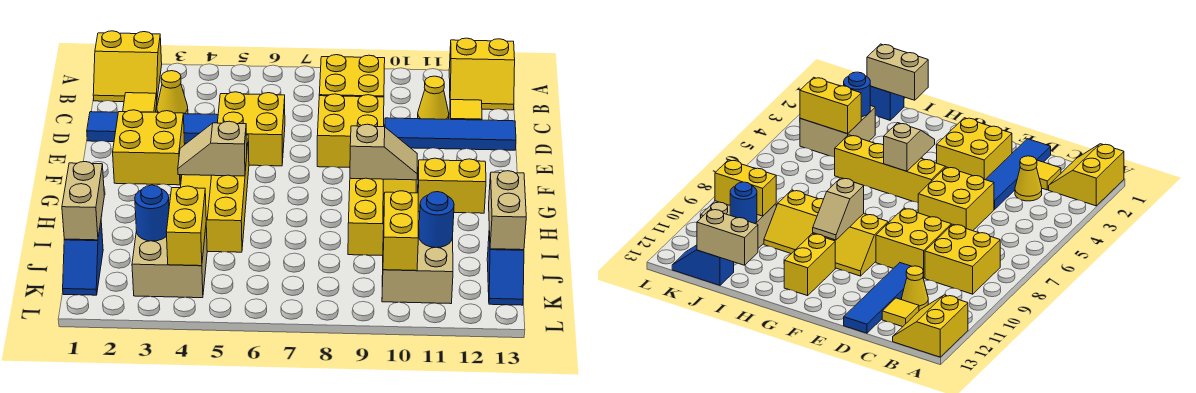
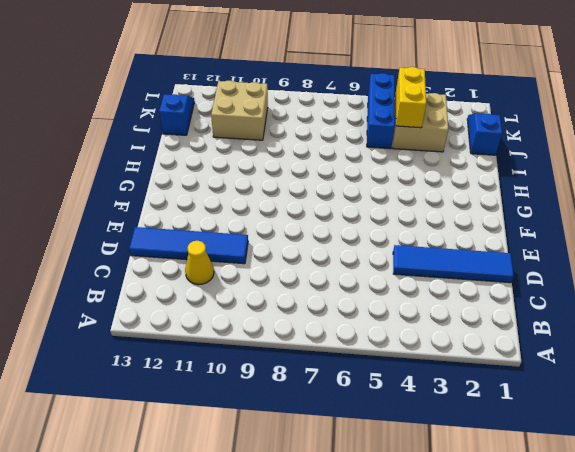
blue 1x3 brick [367,73,395,149] -> none
none -> yellow 2x2 slope [93,31,162,102]
none -> yellow 2x2 slope [449,38,515,110]
none -> yellow 2x2 brick [319,55,385,97]

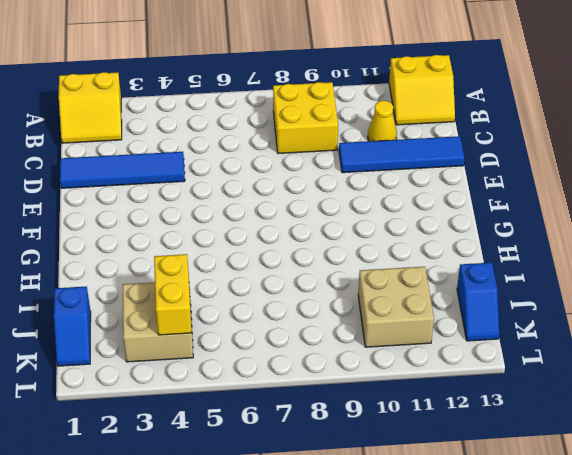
none -> yellow 1x1 tile [123,93,157,112]
none -> yellow 1x1 cone [157,71,188,114]
none -> yellow 1x1 tile [450,100,482,120]

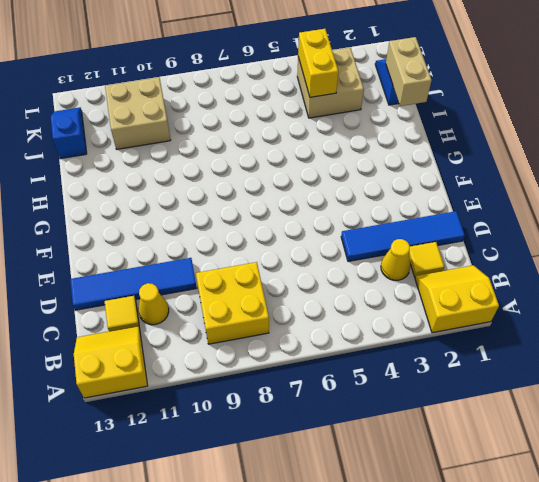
none -> yellow 2x2 brick [218,92,285,166]
none -> yellow 2x2 brick [317,94,384,168]
none -> yellow 2x2 brick [113,110,185,185]

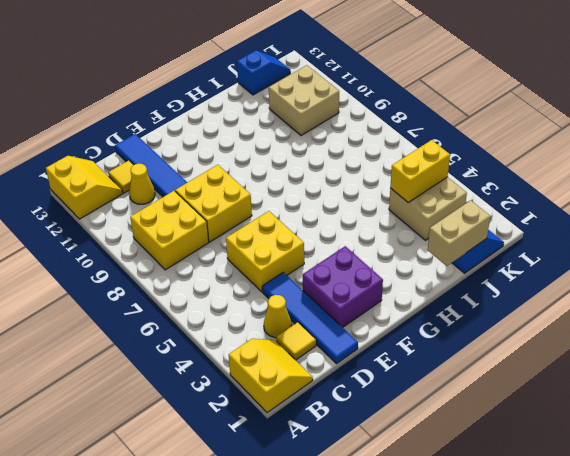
purple 2x2 brick [303,246,383,328] -> yellow 2x2 brick [113,110,185,185]
none -> yellow 2x4 slope [180,135,249,252]
none -> yellow 2x4 slope [348,178,416,256]
none -> yellow 1x2 brick [418,158,486,213]

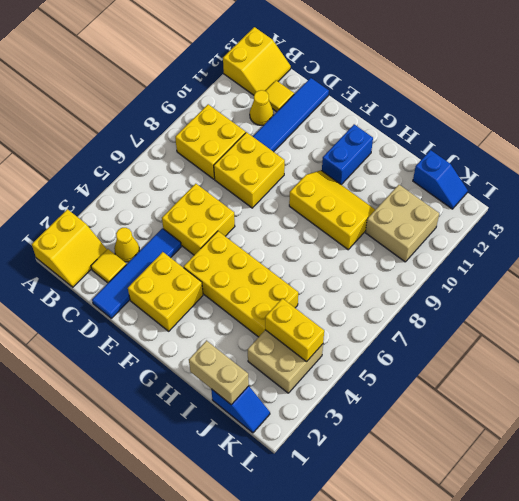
yellow 2x4 brick [184,231,298,337] -> yellow 2x4 slope [180,135,249,252]
yellow 2x3 slope [289,170,375,250] -> yellow 2x4 slope [348,178,416,256]
blue 1x2 brick [322,124,373,185] -> yellow 1x2 brick [418,158,486,213]
none -> tan 1x2 slope [178,121,247,176]
none -> tan 1x2 slope [350,124,417,180]
none -> tan 1x2 brick [489,171,526,250]

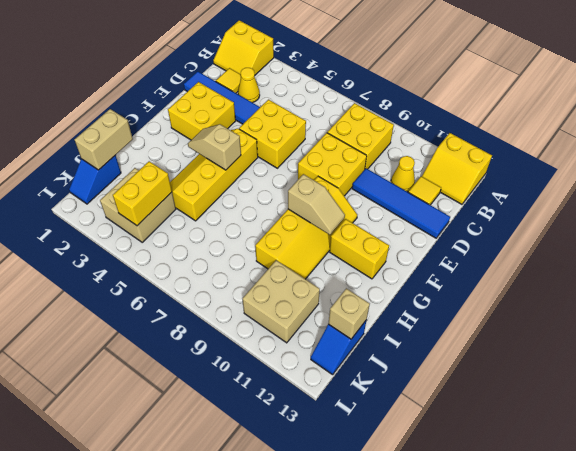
tan 1x1 brick [328,288,370,339] -> tan 1x2 brick [489,171,526,250]
none -> blue 1x1 round brick [135,185,169,241]
none -> yellow 1x2 brick [383,191,418,271]
none -> blue 1x1 round brick [419,192,454,247]

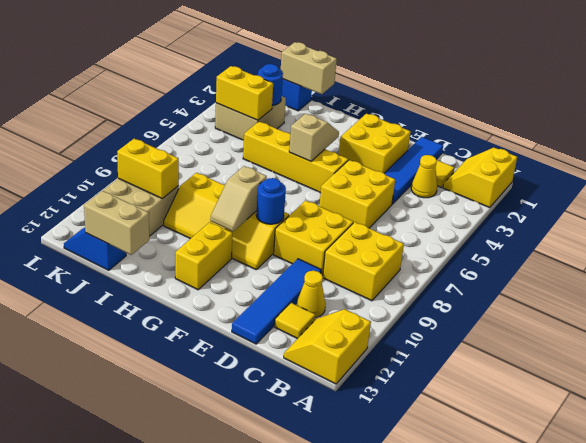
blue 1x1 round brick [256,178,286,224] -> blue 1x1 round brick moved to [419,192,454,247]

